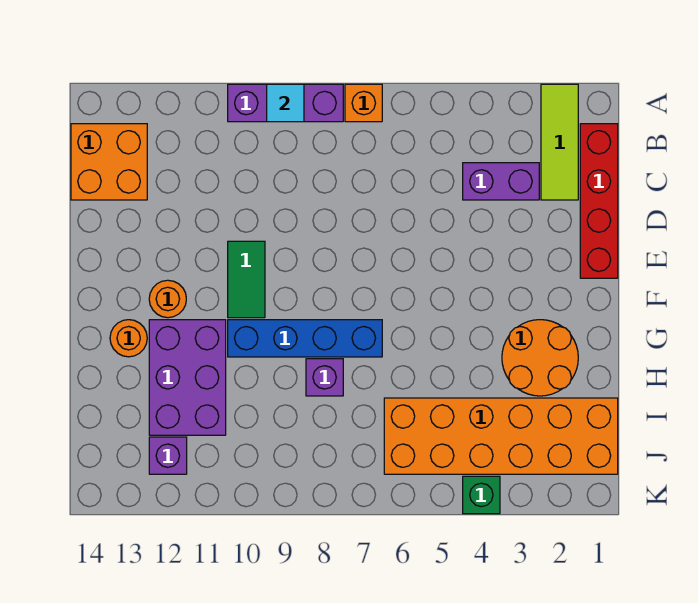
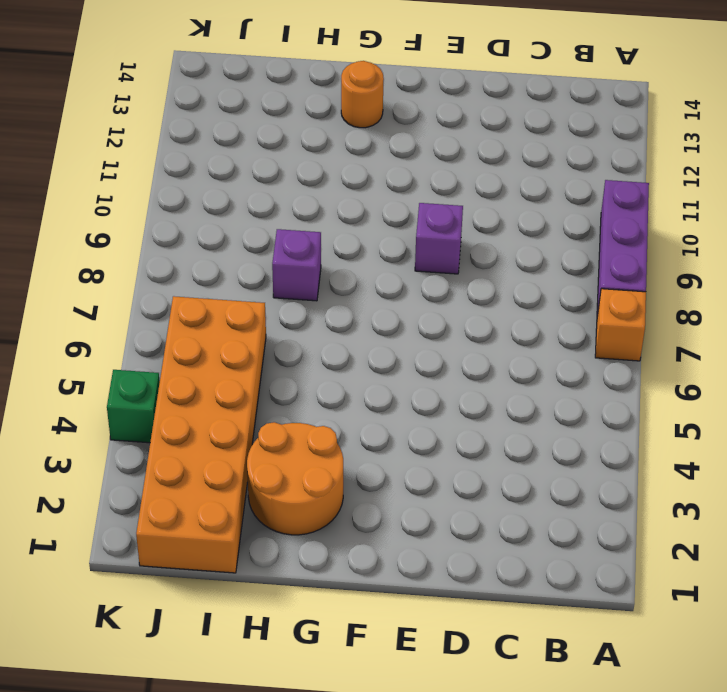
purple 1x1 brick [415,203,463,274] -> purple 1x1 brick moved to [149,437,187,474]
none -> lime 1x3 tile [541,84,578,200]
none -> red 1x4 brick [580,124,618,278]
none -> orange 2x2 brick [71,124,147,200]

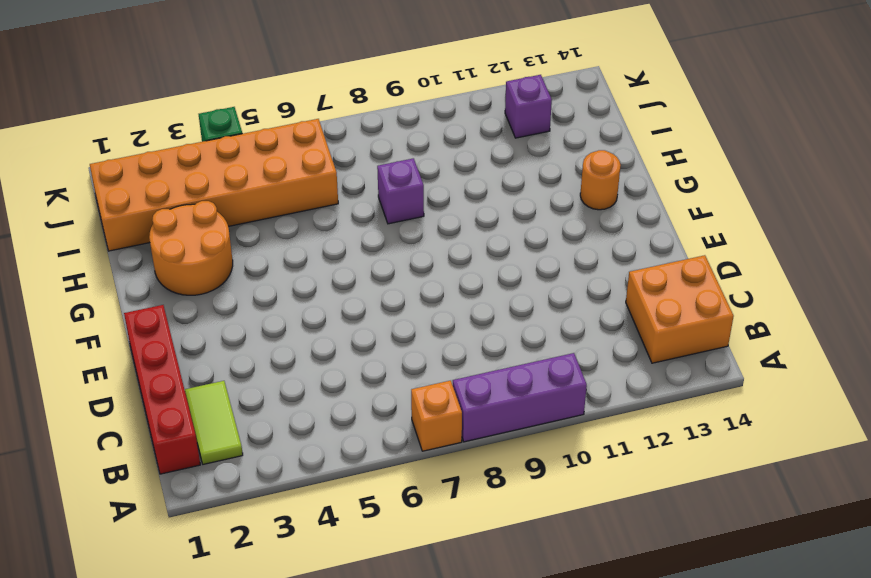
lime 1x2 tile [185,381,243,464] -> lime 1x3 tile [541,84,578,200]
none -> purple 1x2 brick [463,163,539,200]
none -> green 1x2 tile [228,241,265,318]
none -> orange 1x1 round brick [149,280,186,318]

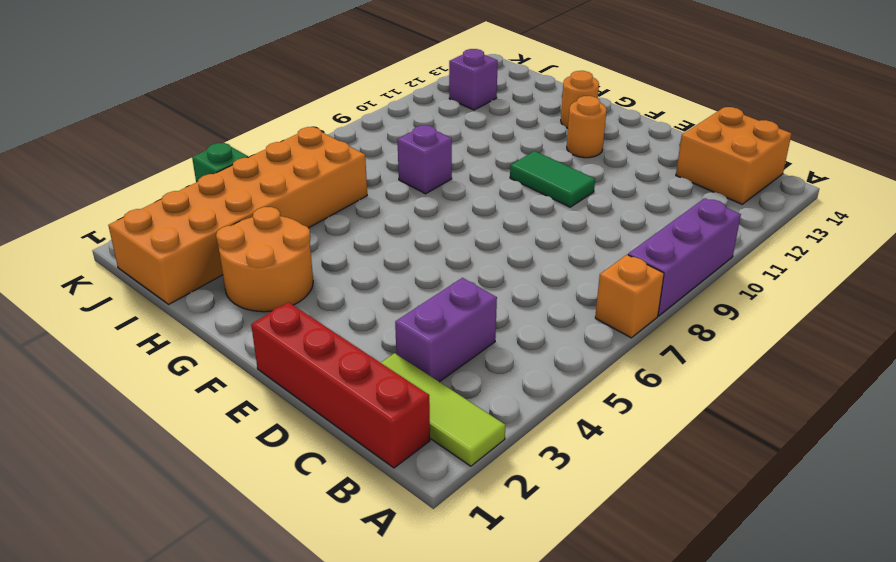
none -> blue 1x4 brick [228,320,382,357]
none -> purple 2x3 brick [149,320,226,435]
none -> cyan 1x1 tile [267,84,304,122]

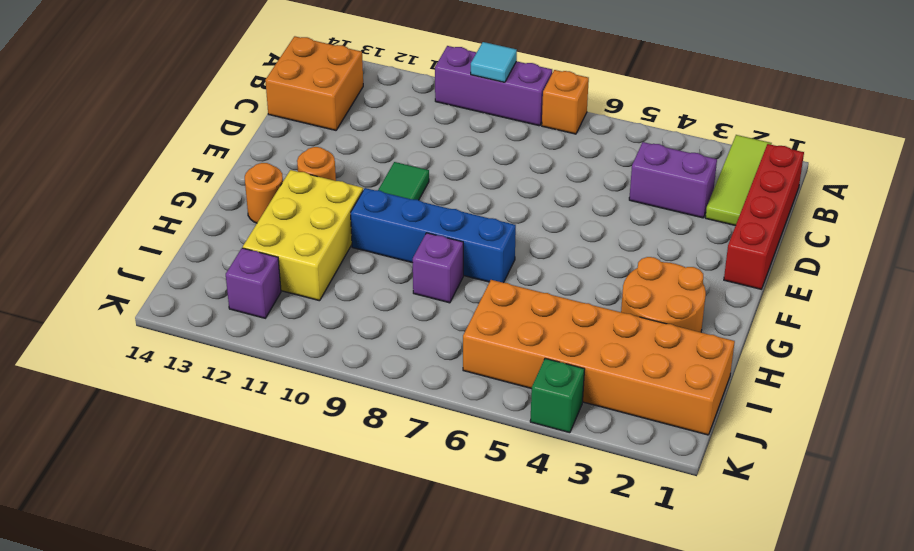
yellow 2x3 brick [243,170,363,301] -> purple 2x3 brick [149,320,226,435]

